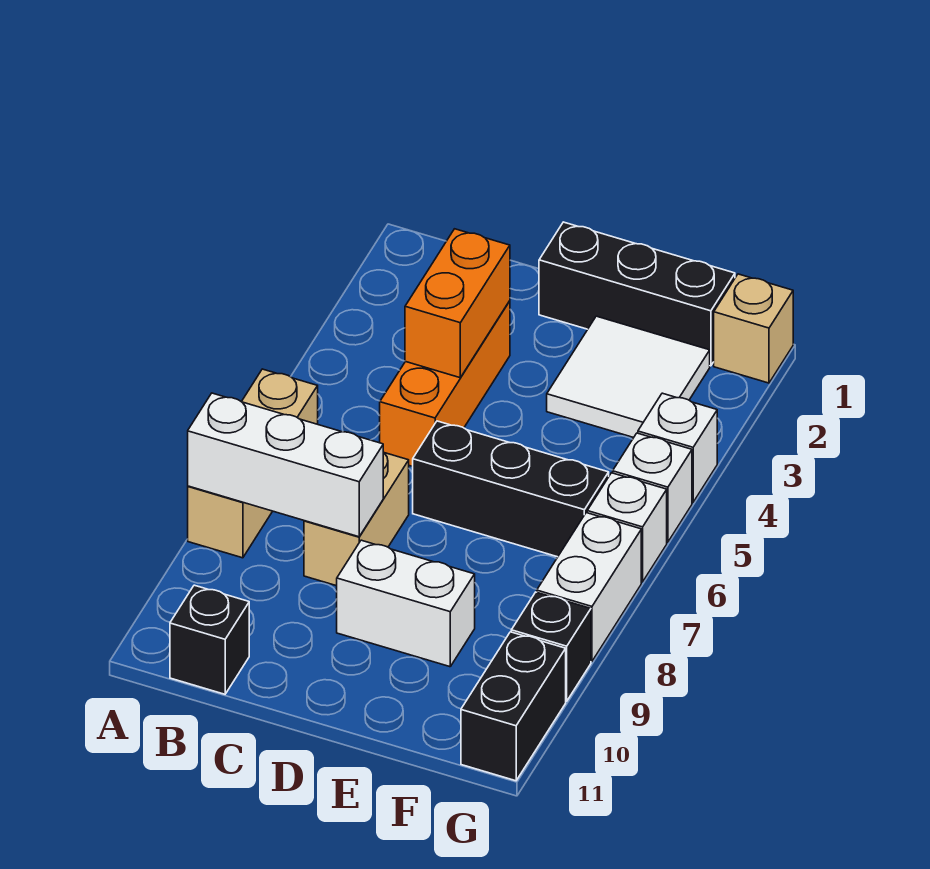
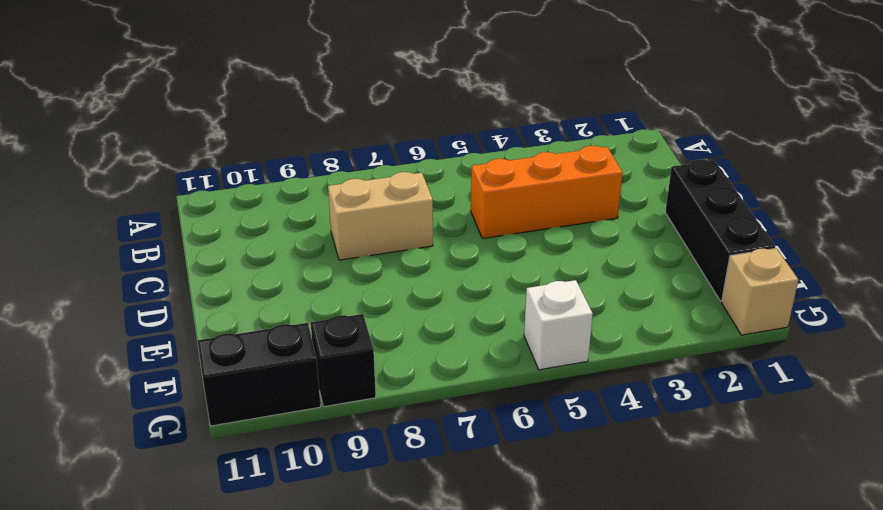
none -> tan 1x3 brick [188,369,318,558]
none -> black 1x1 brick [170,585,249,694]
none -> black 1x3 brick [413,421,609,557]

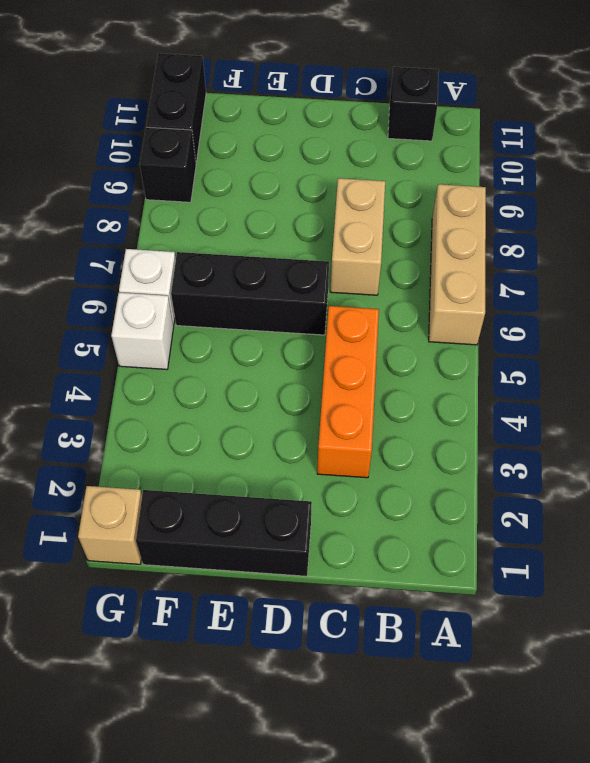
none -> white 1x2 brick [337,540,475,667]
none -> white 2x2 tile [547,316,710,438]
none -> white 1x1 brick [638,393,717,502]

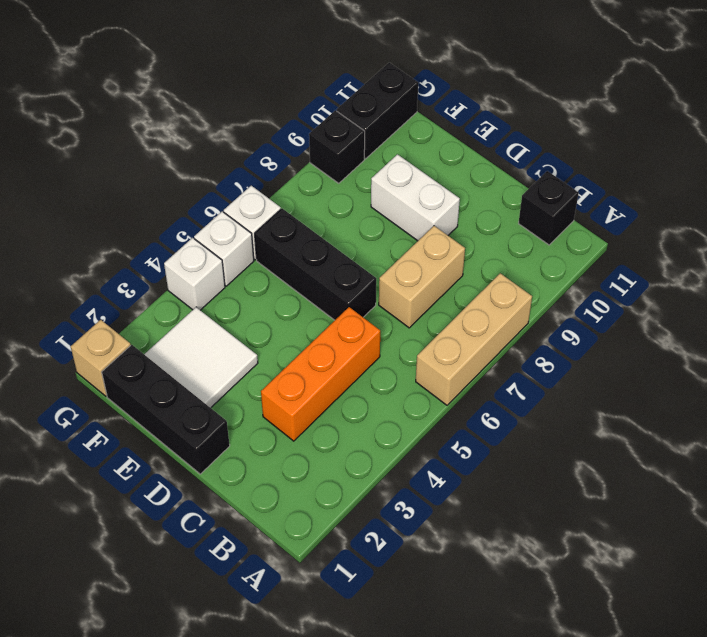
none -> white 1x2 brick [537,513,641,661]
none -> white 1x3 brick [188,393,383,537]
none -> orange 1x2 brick [405,229,510,378]

